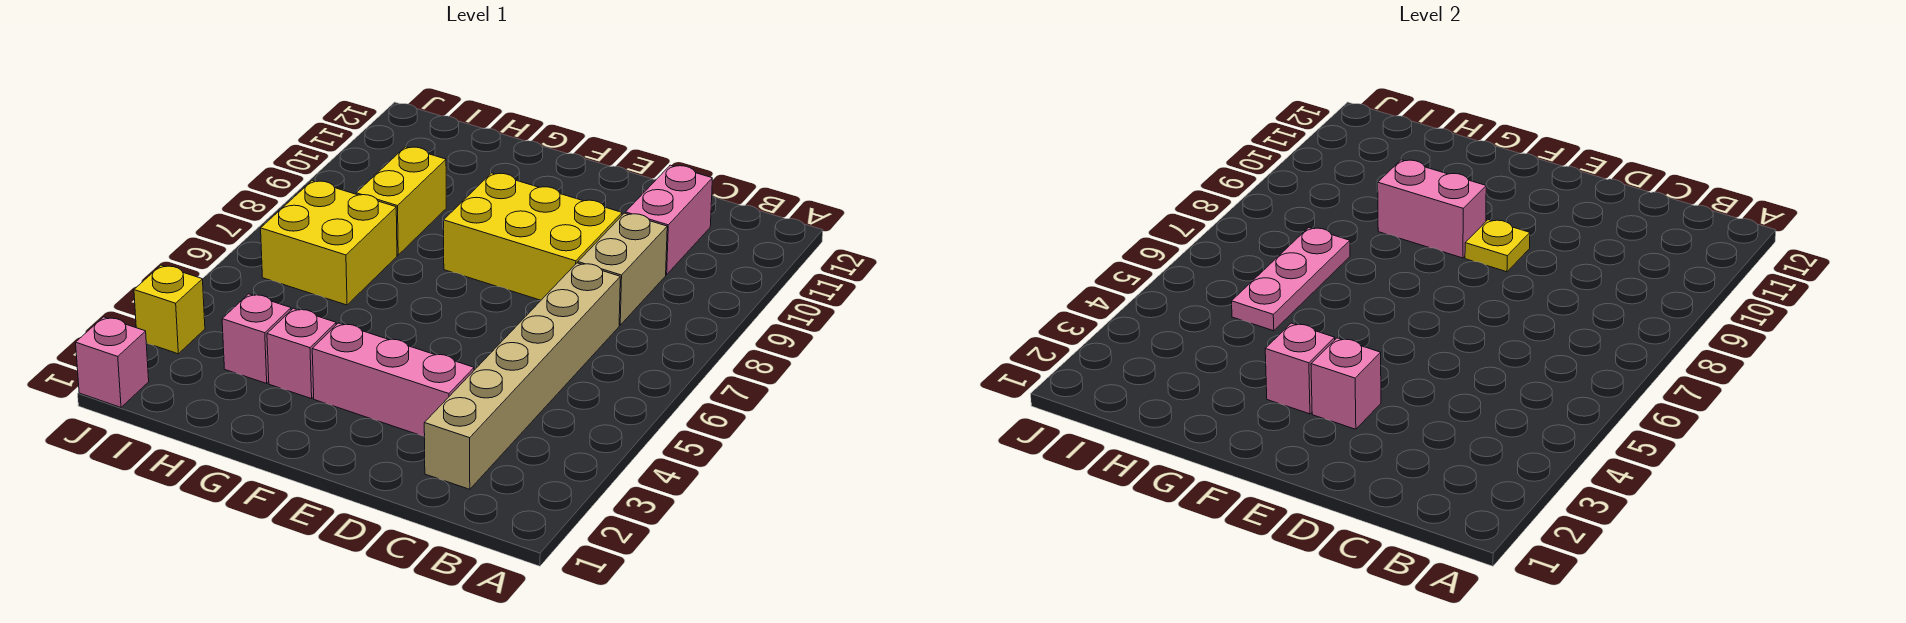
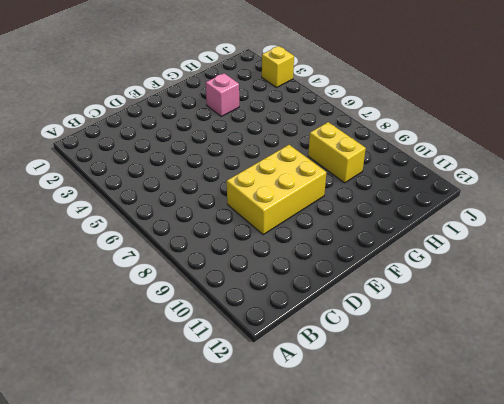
none -> tan 1x6 brick [424,263,620,489]
none -> tan 1x2 brick [578,213,667,325]
none -> pink 1x2 brick [625,165,712,275]

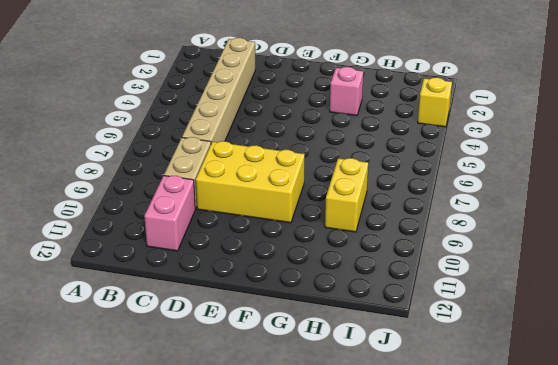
none -> pink 1x3 brick [312,323,474,437]
none -> pink 1x1 brick [222,294,291,383]
none -> yellow 2x2 brick [261,181,397,305]

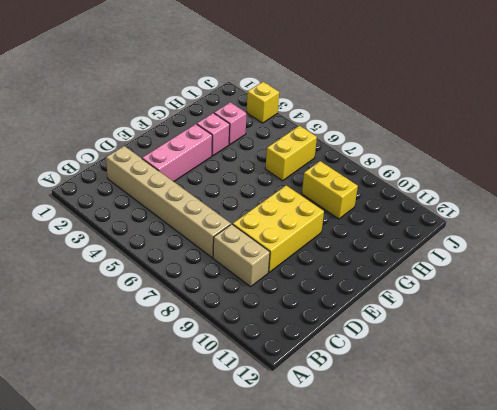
yellow 1x2 brick [265,126,317,181] -> yellow 2x2 brick [261,181,397,305]
none -> pink 1x2 brick [625,165,712,275]
none -> pink 1x1 brick [76,317,149,407]
none -> pink 1x1 brick [1311,338,1381,429]

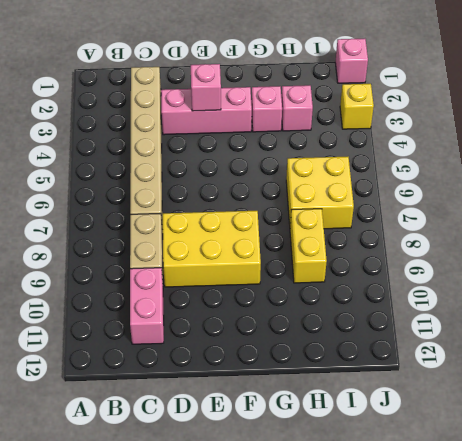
none -> yellow 1x1 plate [1465,220,1530,272]
none -> pink 1x1 brick [1265,323,1335,414]
none -> pink 1x2 brick [1377,160,1486,258]

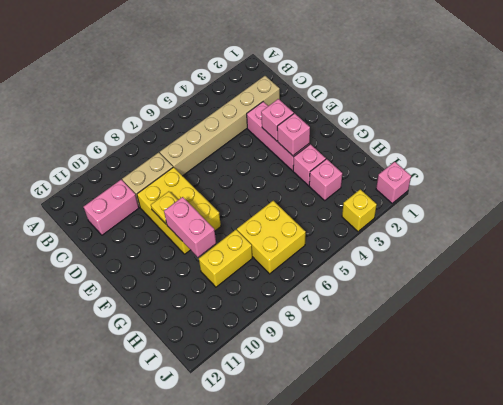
none -> pink 1x3 plate [1232,228,1350,331]

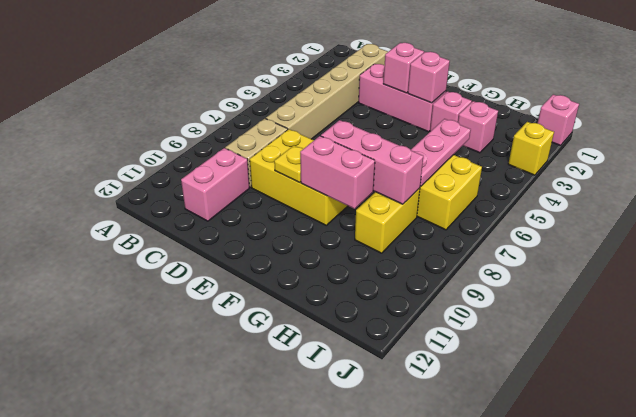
pink 1x3 brick [321,120,423,204] -> none

